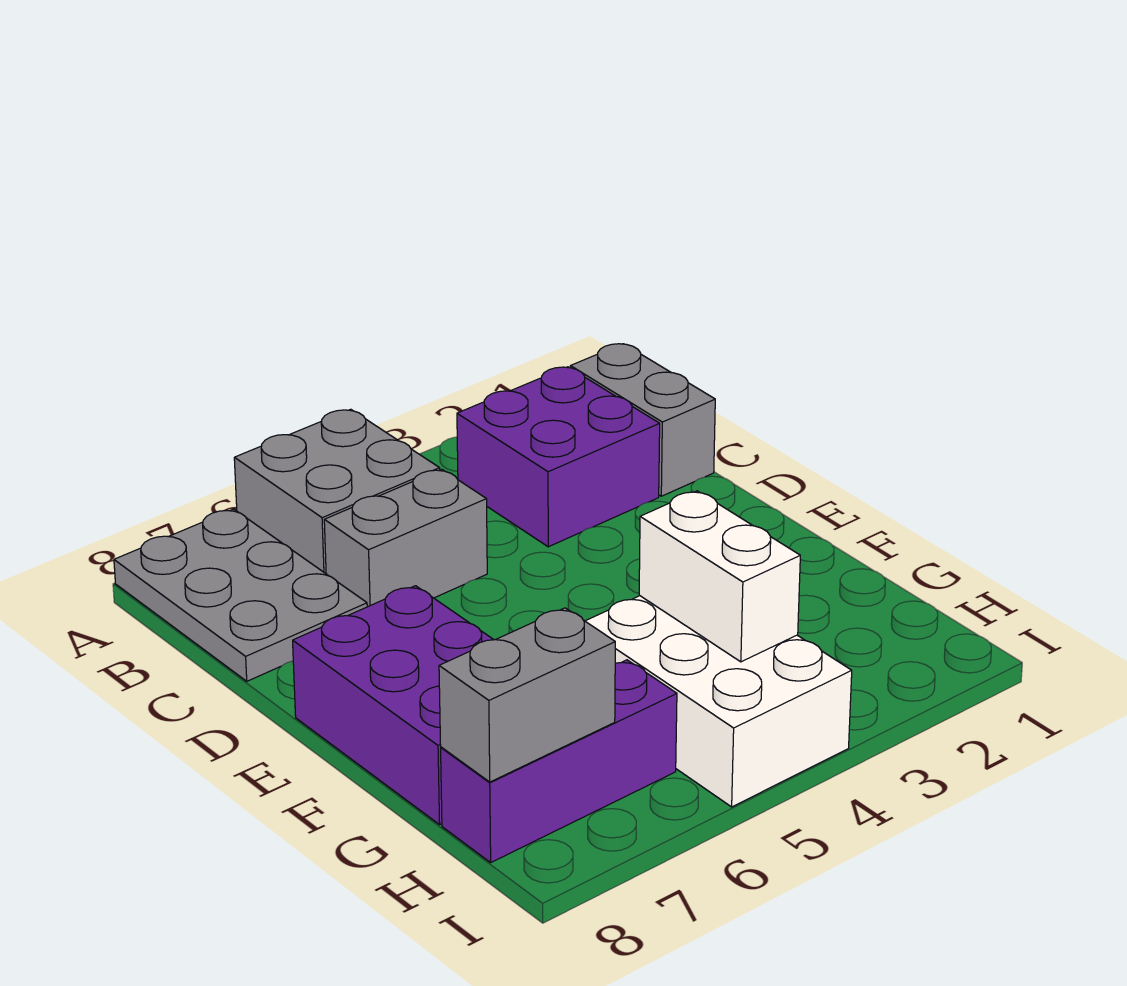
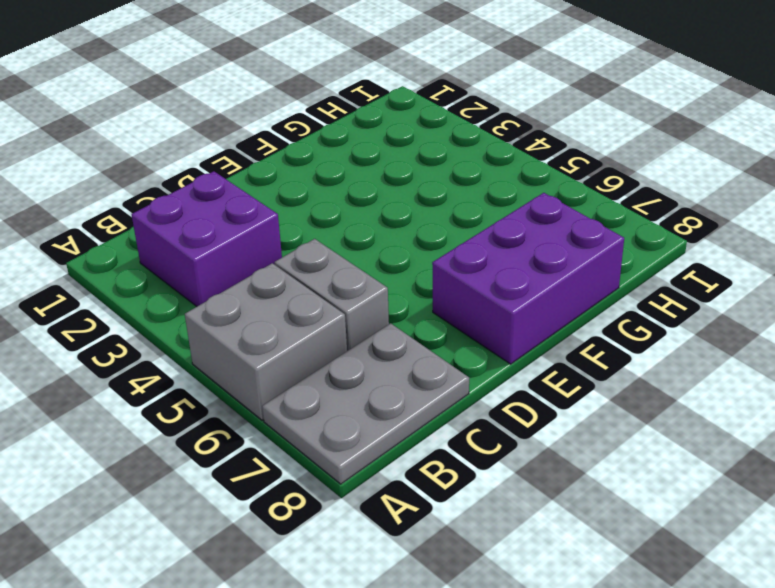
none -> grey 1x2 brick [570,344,715,496]
none -> white 2x3 brick [585,596,852,807]

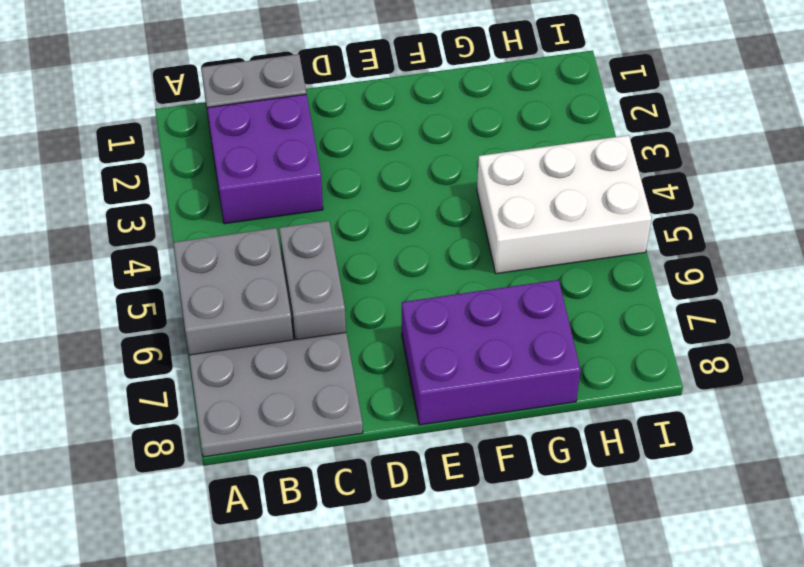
none -> purple 1x3 brick [441,660,677,862]
none -> white 1x2 brick [639,491,800,662]

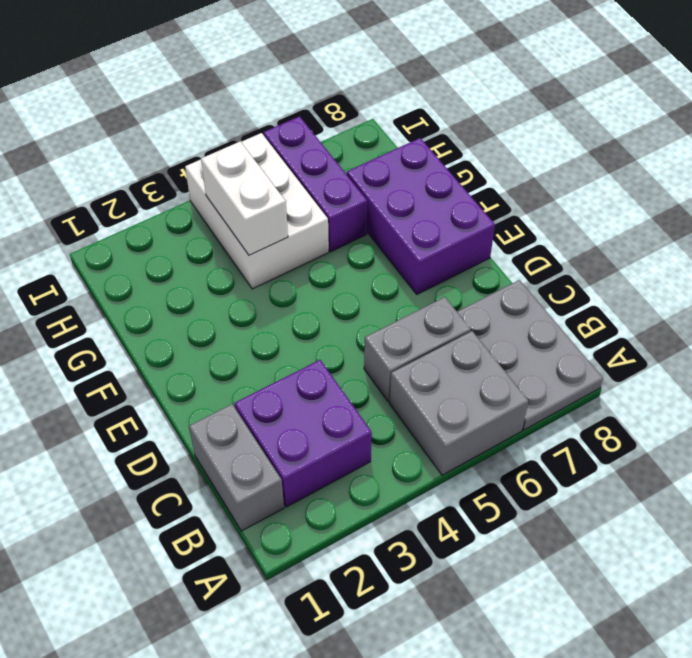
purple 1x3 brick [263,116,367,251] -> purple 1x3 brick turned to [441,660,677,862]
none -> grey 1x2 brick [439,608,615,782]

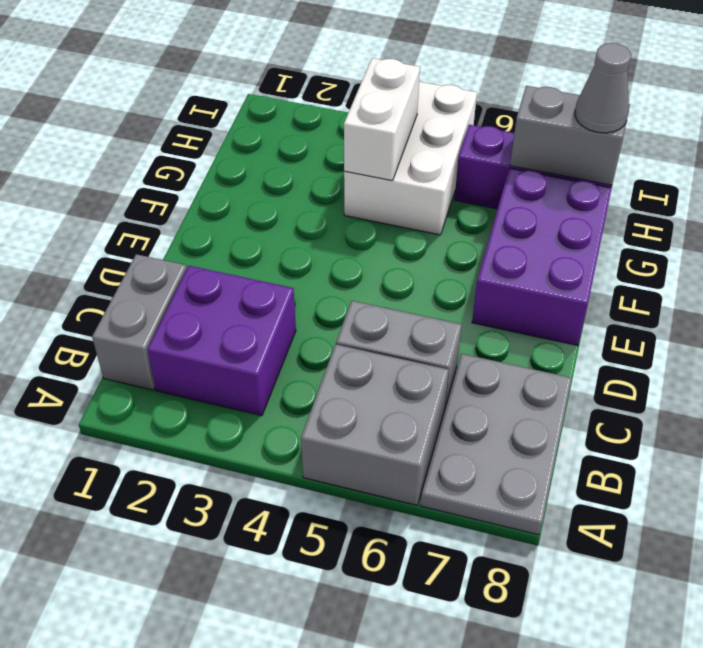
grey 1x1 cone [575,43,631,133] -> none

